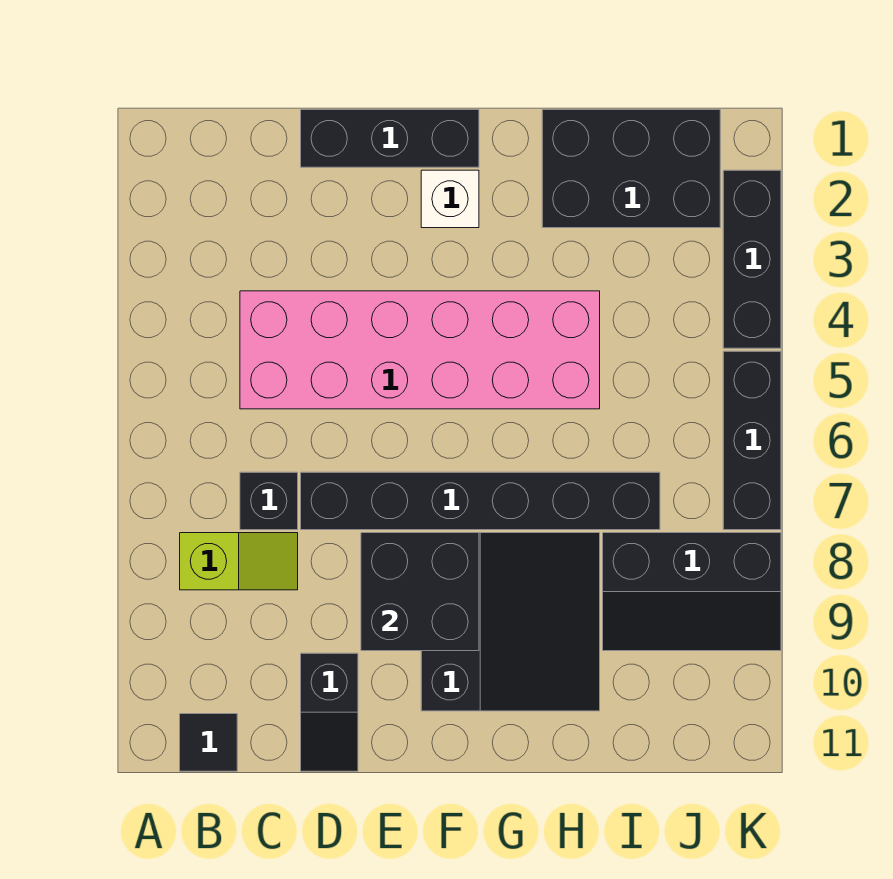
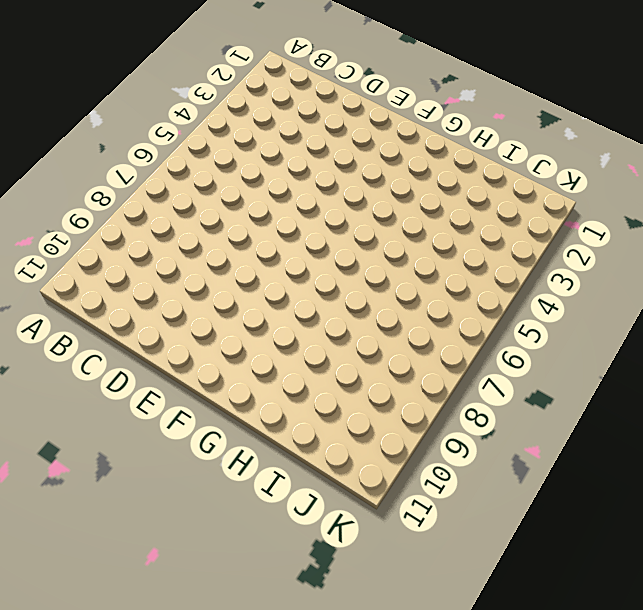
none -> lime 1x2 slope [180,533,298,590]
none -> black 1x1 tile [180,714,237,771]
none -> pink 2x6 brick [240,291,600,409]

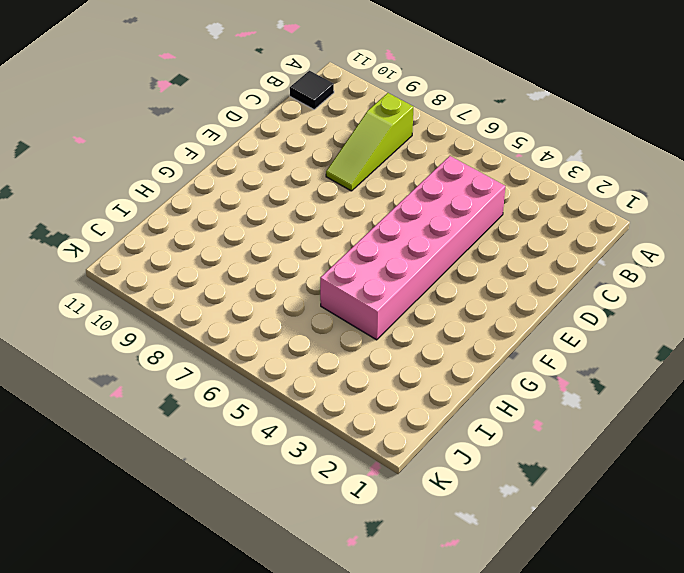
lime 1x3 slope [326,93,413,191] -> lime 1x2 slope [180,533,298,590]
none -> black 1x1 brick [240,472,298,530]
none -> black 1x3 brick [301,110,479,167]
none -> black 1x6 brick [301,472,660,530]

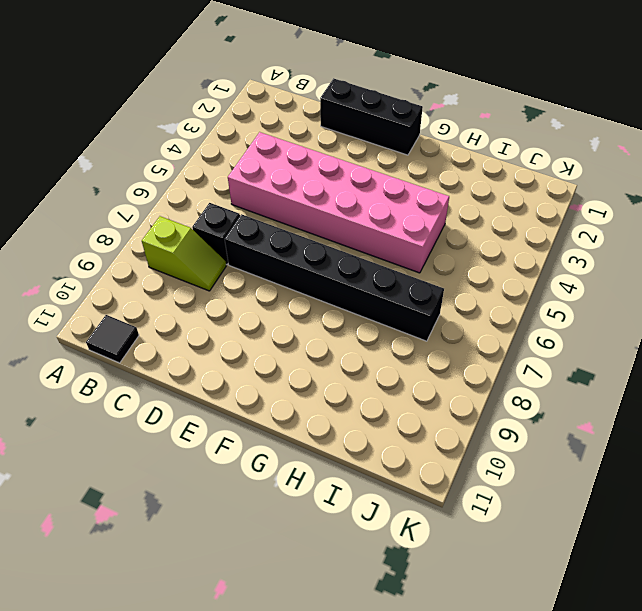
none -> black 1x2 slope [301,653,358,771]
none -> white 1x1 brick [421,170,479,228]
none -> black 3x3 slope [421,533,600,711]

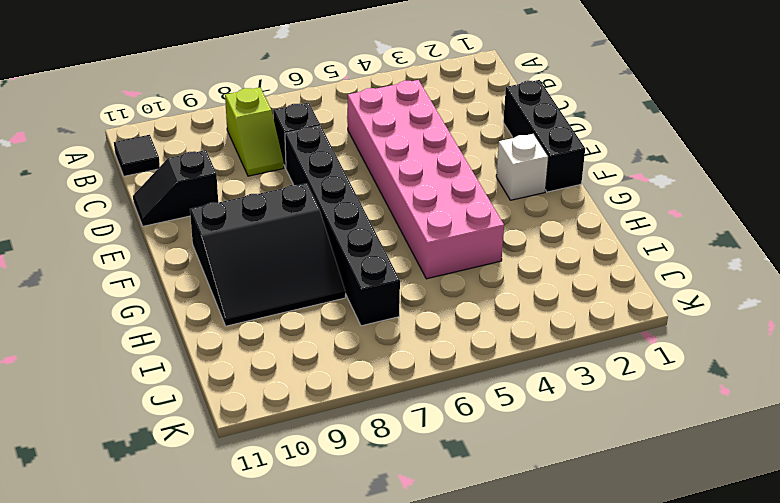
none -> black 2x3 brick [542,110,720,228]
none -> black 2x3 slope [603,533,781,651]
none -> black 1x3 brick [723,170,781,348]

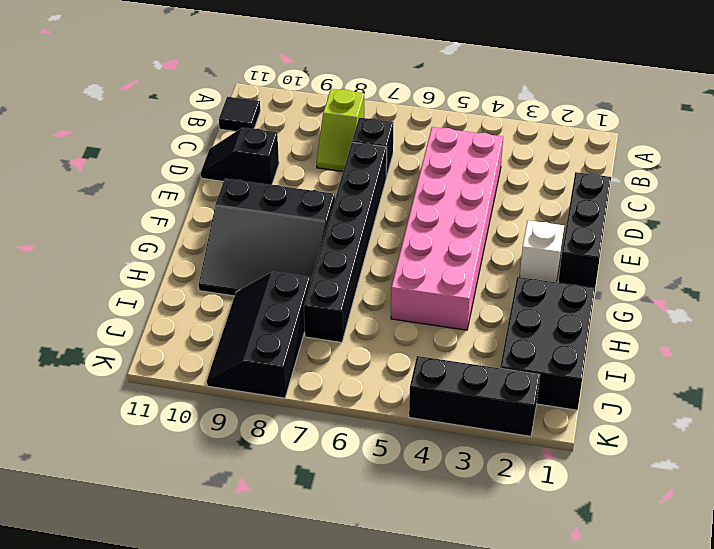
none -> black 1x3 brick [723,351,781,530]
none -> black 2x2 brick [361,533,479,651]

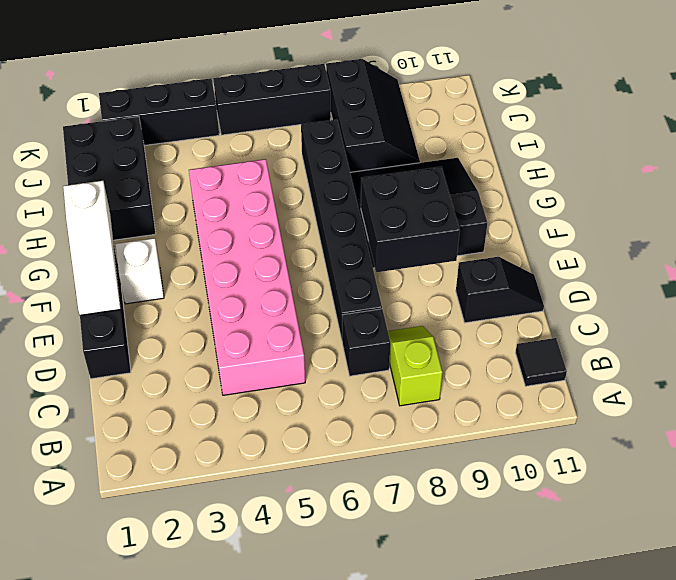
white 1x3 slope [63,181,121,315] -> none

